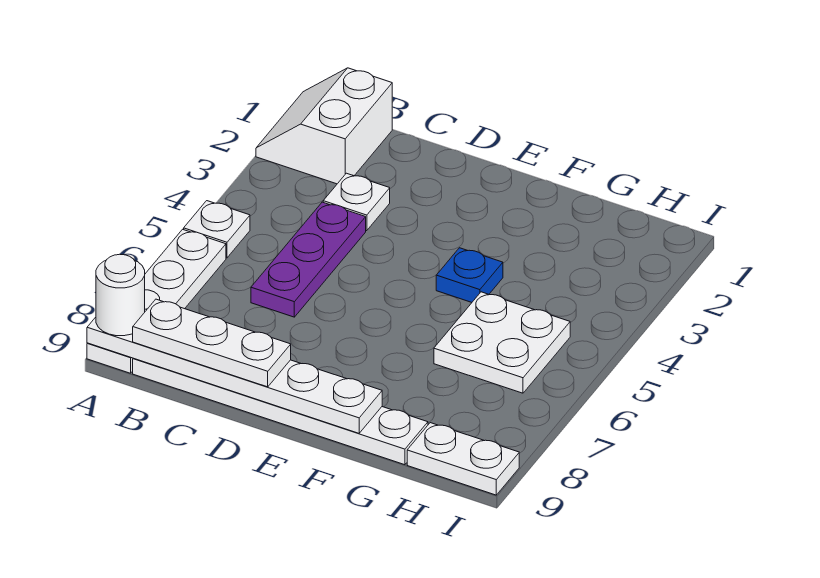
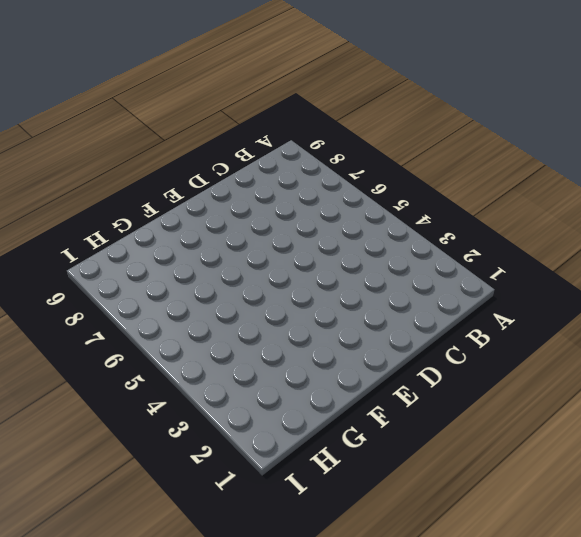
none -> white 2x2 slope [256,68,392,184]
none -> white 1x1 plate [184,201,250,258]
none -> white 1x4 plate [87,229,226,373]

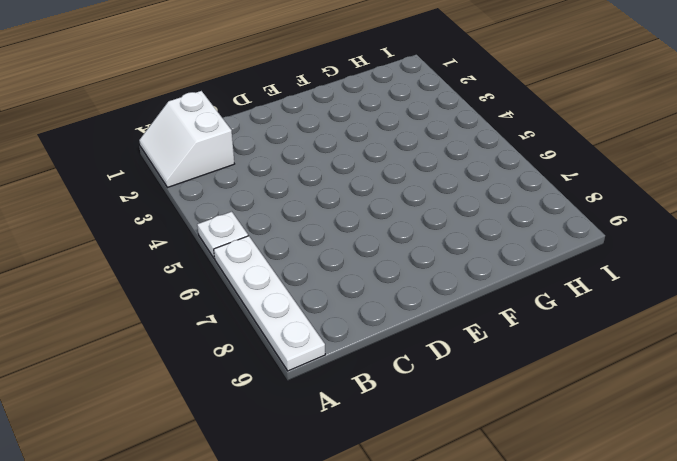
none -> white 1x6 plate [133,358,428,465]
none -> white 1x1 plate [323,173,390,231]
none -> purple 1x3 plate [251,202,366,317]

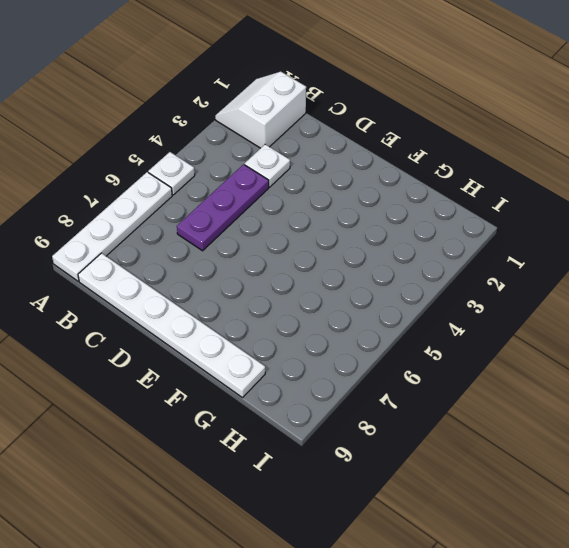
none -> blue 1x1 plate [436,248,503,302]
none -> white 2x2 plate [434,292,570,393]
none -> white 1x2 plate [407,423,519,495]

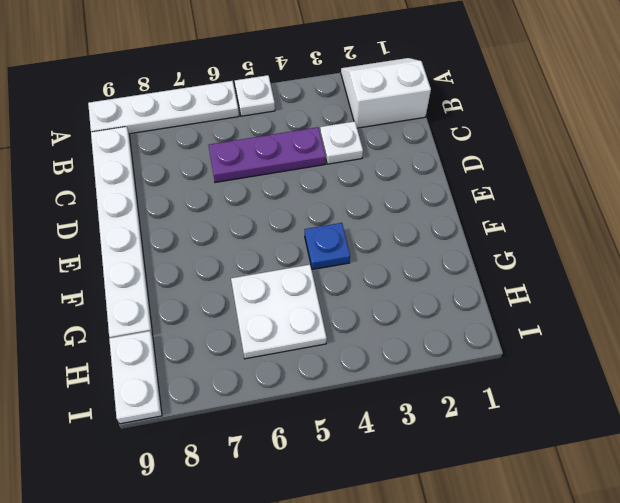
none -> white 1x6 plate [87,317,382,433]
none -> white 1x1 round brick [96,254,145,336]
none -> white 1x3 plate [133,299,291,387]

